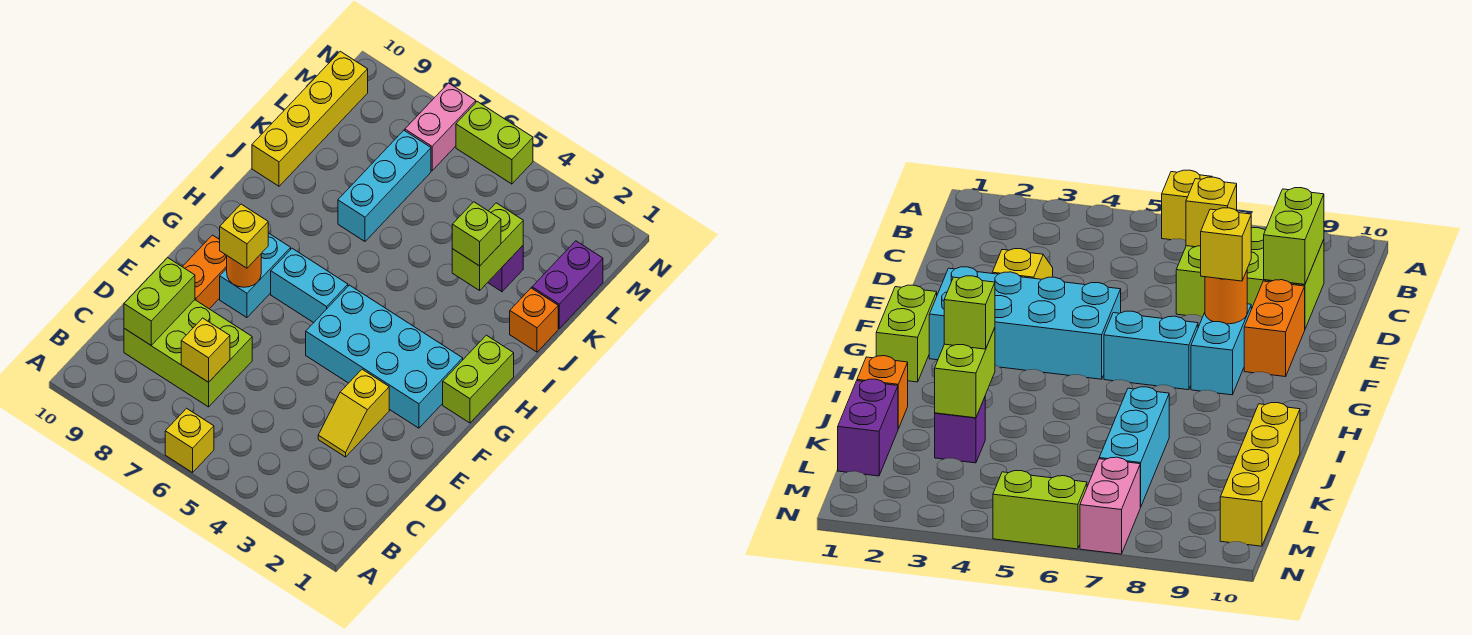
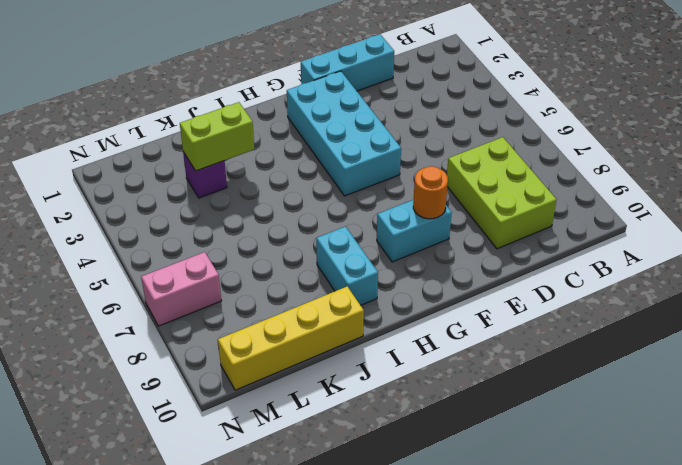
cyan 1x3 brick [301,34,394,91] -> cyan 1x3 brick moved to [338,130,431,241]
cyan 1x2 brick [316,226,378,305] -> cyan 1x2 brick moved to [271,248,348,323]
none -> yellow 1x1 brick [165,408,214,473]
none -> yellow 1x2 slope [318,369,389,457]
none -> orange 1x2 brick [183,235,227,309]

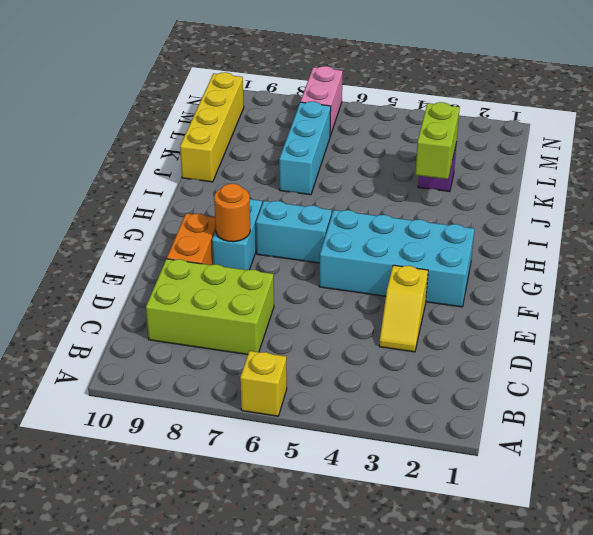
none -> lime 1x2 brick [443,335,514,423]
none -> orange 1x1 brick [510,288,558,352]
none -> purple 1x2 brick [532,241,603,328]

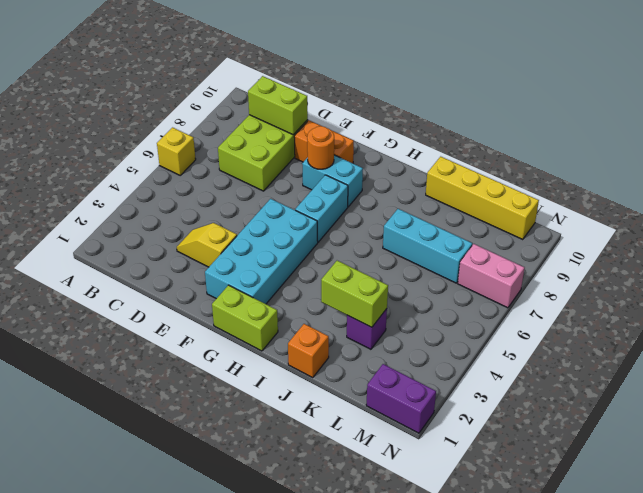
purple 1x2 brick [366,364,436,433] -> purple 1x2 brick moved to [532,241,603,328]
none -> lime 1x2 brick [456,102,533,184]
none -> yellow 1x1 brick [181,318,230,382]
none -> yellow 1x1 brick [219,204,268,268]

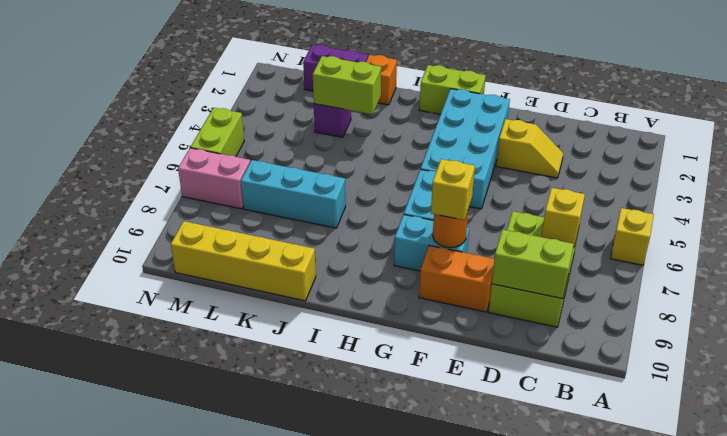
none -> lime 1x1 brick [452,202,501,266]

